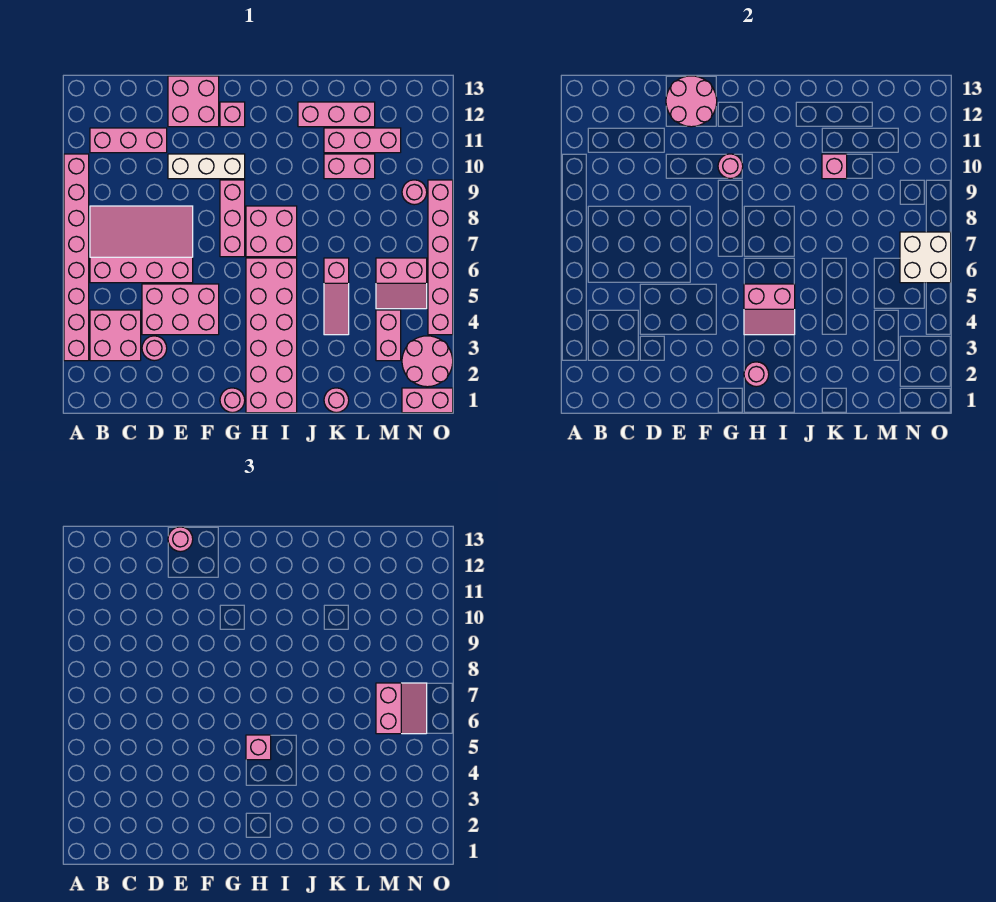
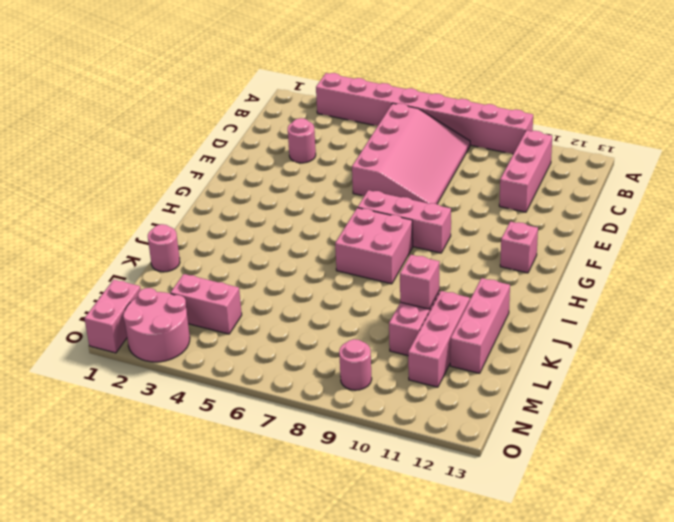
none -> pink 2x2 brick [90,310,141,361]
none -> pink 2x3 brick [142,284,219,335]
none -> white 1x3 brick [168,154,245,179]
none -> pink 2x2 brick [168,76,219,127]

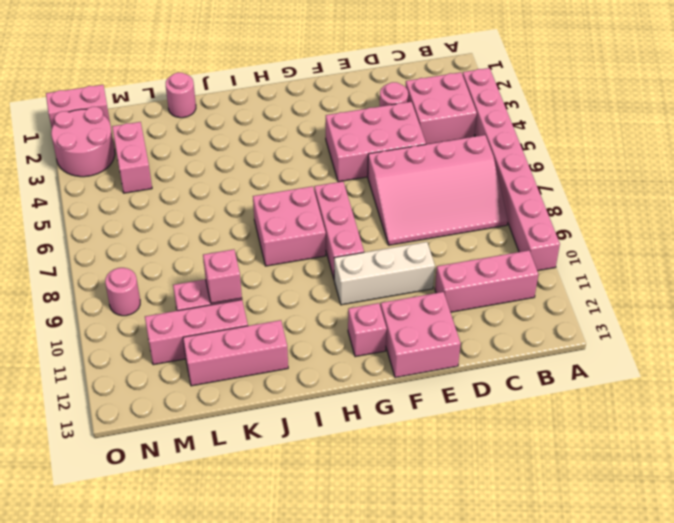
none -> pink 1x1 round brick [220,388,245,413]
none -> pink 2x6 brick [246,258,297,413]
none -> pink 1x3 slope [324,258,349,335]
none -> pink 2x2 slope [376,258,427,309]

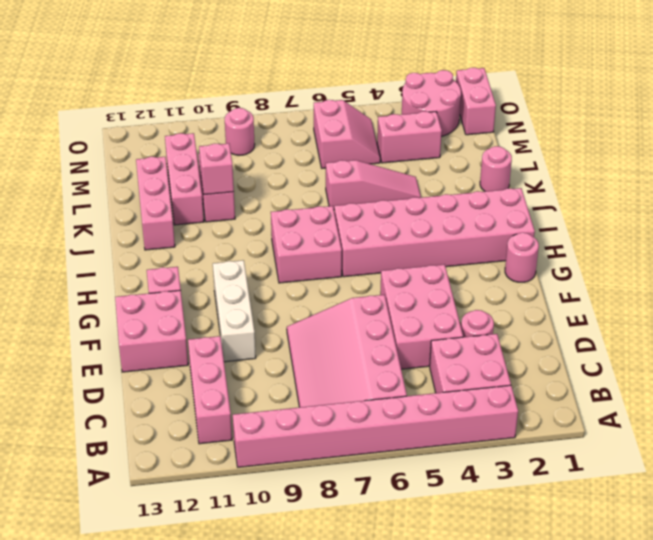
none -> pink 1x3 brick [220,180,245,257]
none -> pink 1x6 brick [428,180,453,335]
none -> pink 2x2 round brick [666,76,717,127]
none -> pink 1x1 round brick [718,154,743,179]

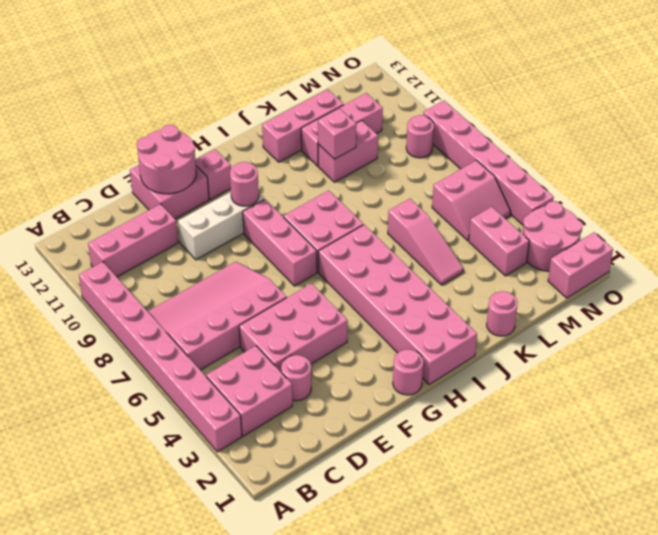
none -> pink 1x1 round brick [744,362,769,387]
none -> pink 2x2 slope [744,284,795,335]
none -> white 2x2 brick [900,232,951,283]
none -> pink 1x1 round brick [168,527,193,552]

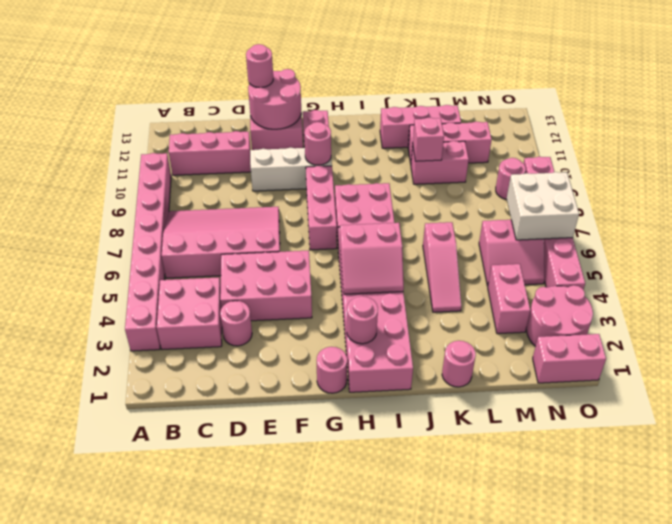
none -> pink 1x1 brick [246,735,271,760]
none -> pink 2x2 slope [376,683,427,734]

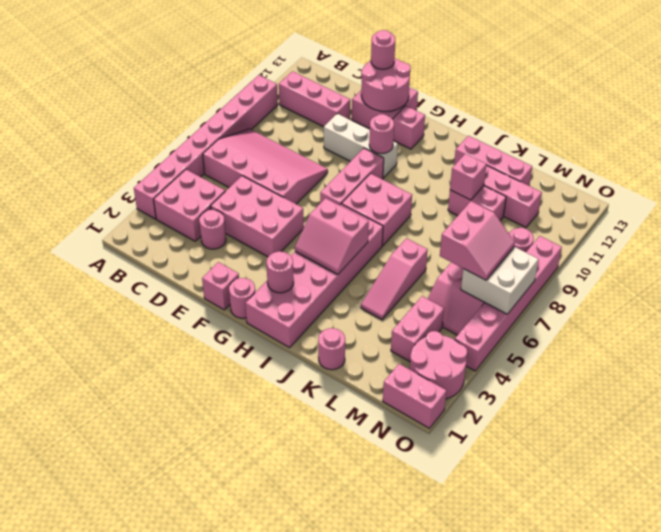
pink 1x1 brick [202,262,239,310] -> pink 1x1 brick moved to [246,735,271,760]

